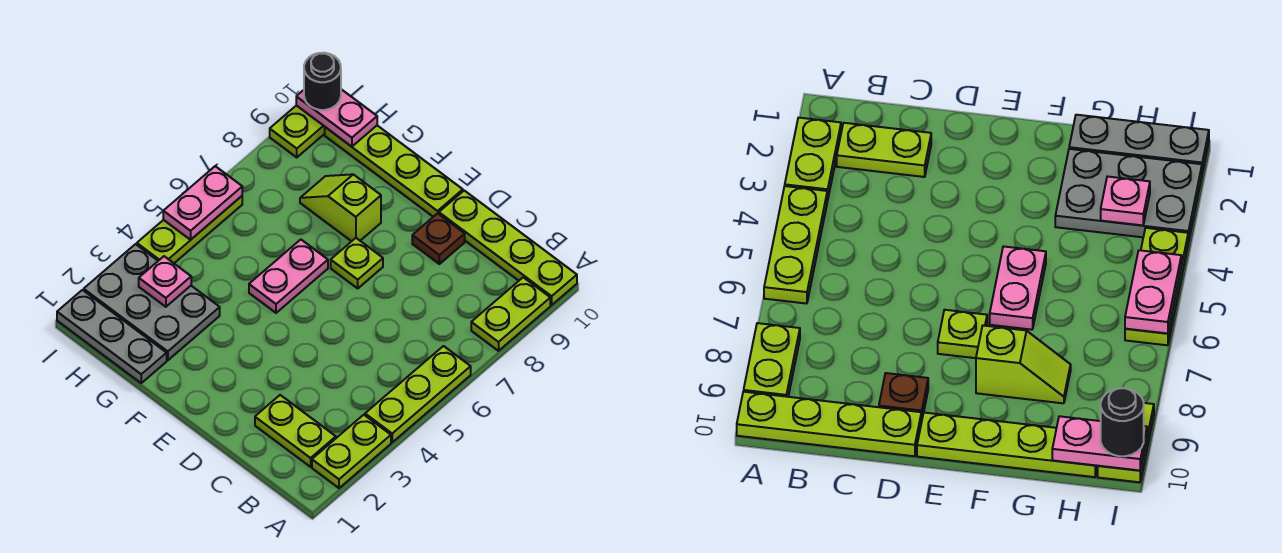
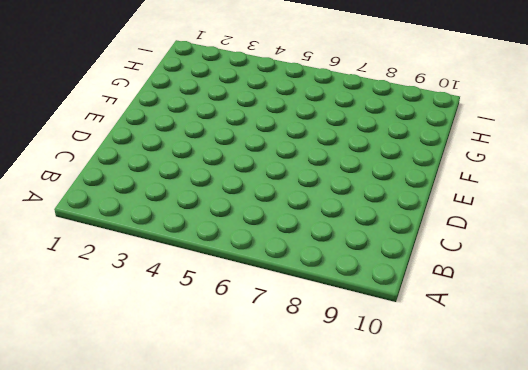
none -> lime 1x2 plate [312,415,391,488]
none -> lime 1x3 plate [365,346,471,442]
none -> lime 1x2 plate [471,277,550,351]

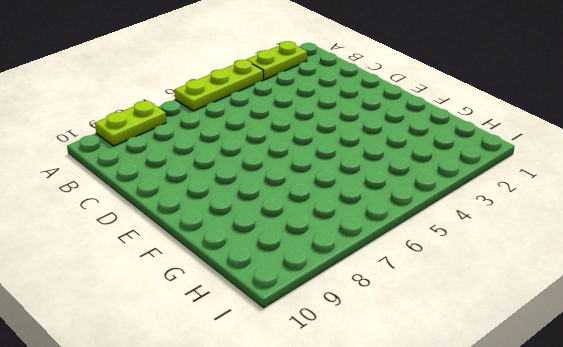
none -> lime 1x4 plate [439,191,577,305]
none -> lime 1x2 plate [255,395,336,467]
none -> brown 1x1 plate [412,213,465,264]

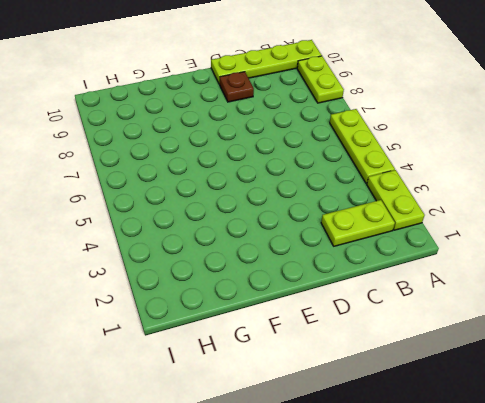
none -> lime 1x1 plate [331,238,383,288]
none -> lime 1x4 plate [325,126,463,217]
none -> pink 1x2 plate [249,240,328,313]

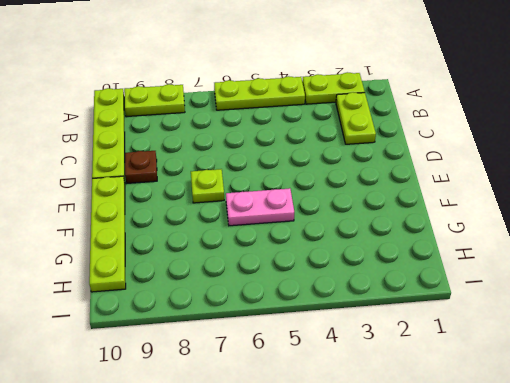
none -> lime 1x2 slope [300,174,381,241]
none -> grey 1x3 plate [57,290,167,383]
none -> grey 2x3 plate [84,244,220,360]

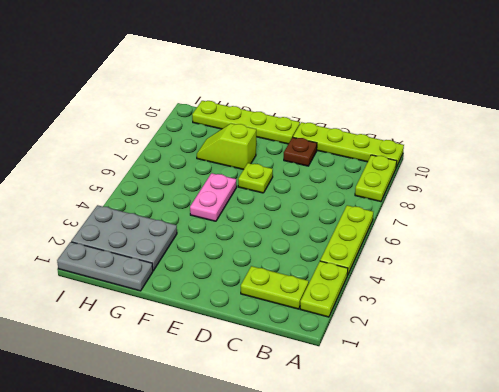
none -> lime 1x3 plate [137,196,242,263]
none -> lime 1x2 plate [270,105,325,157]
none -> pink 1x1 plate [139,256,191,307]

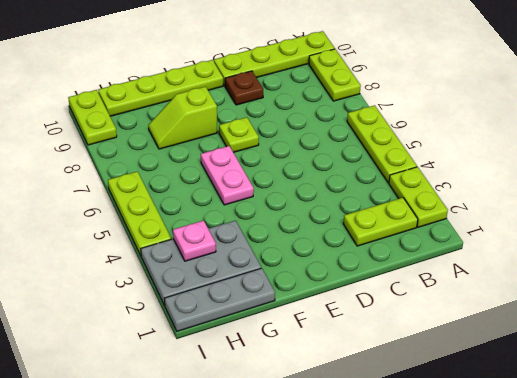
none -> pink 1x2 plate [296,89,377,147]
none -> pink 1x2 plate [163,166,242,240]
none -> black 1x1 round brick [304,53,341,110]

